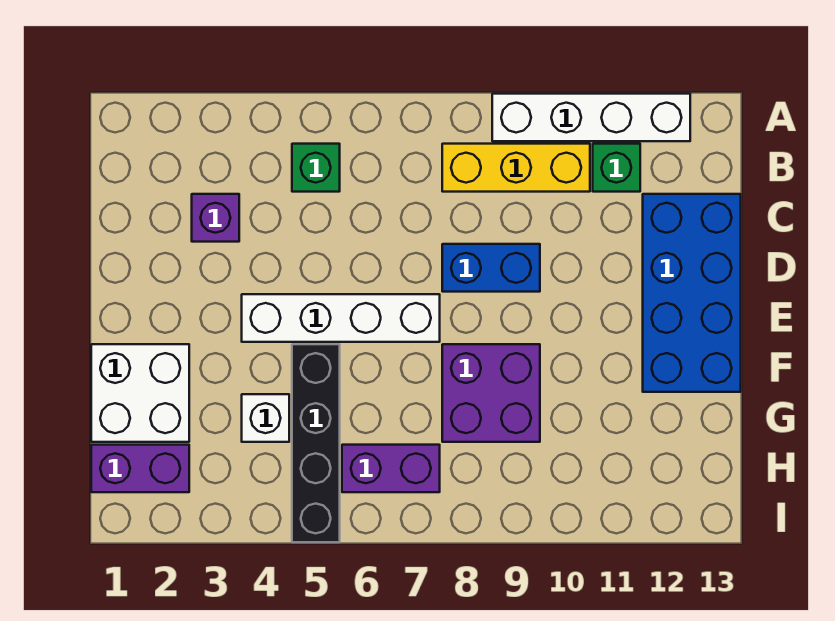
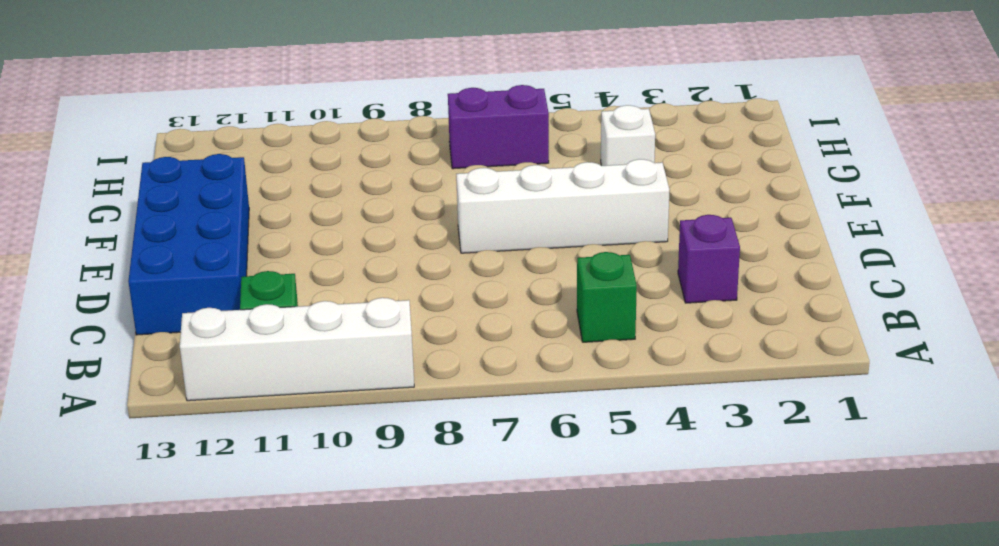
none -> yellow 1x3 brick [442,144,590,192]
none -> blue 1x2 brick [442,244,540,292]
none -> white 2x2 brick [91,344,189,442]

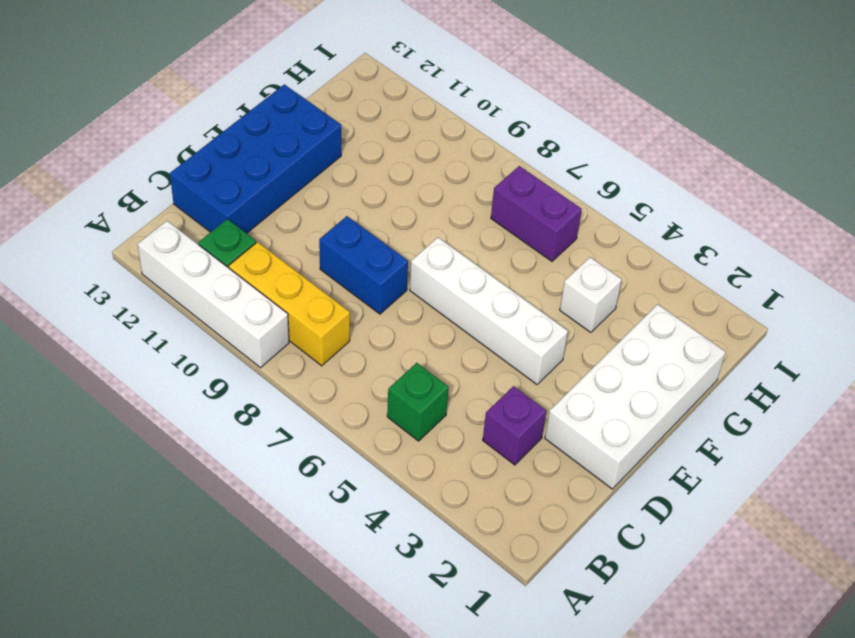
white 2x4 brick [545,304,726,489] -> white 2x2 brick [91,344,189,442]
none -> black 1x4 brick [292,344,340,542]
none -> purple 2x2 brick [442,344,540,442]
none -> purple 1x2 brick [91,445,189,492]

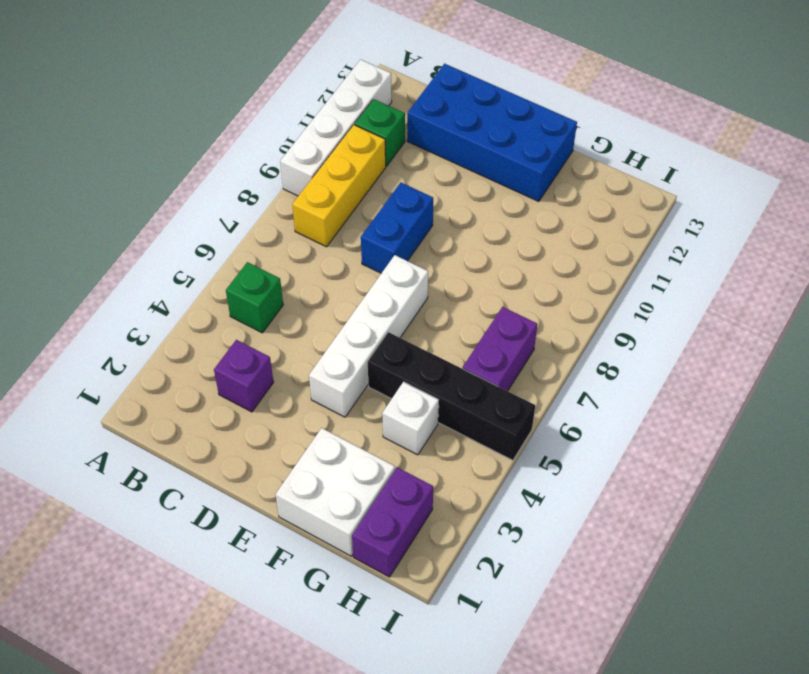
none -> purple 2x2 brick [442,344,540,442]

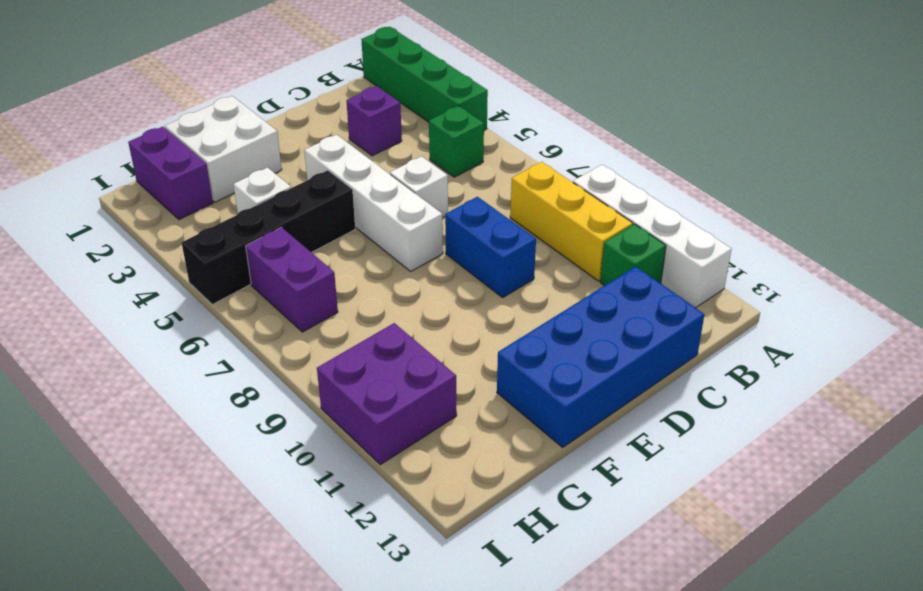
green 1x4 brick [361,27,488,130] -> none
white 1x1 brick [390,156,448,218] -> none
purple 2x2 brick [317,323,457,465] -> purple 2x2 brick moved to [442,344,540,442]

